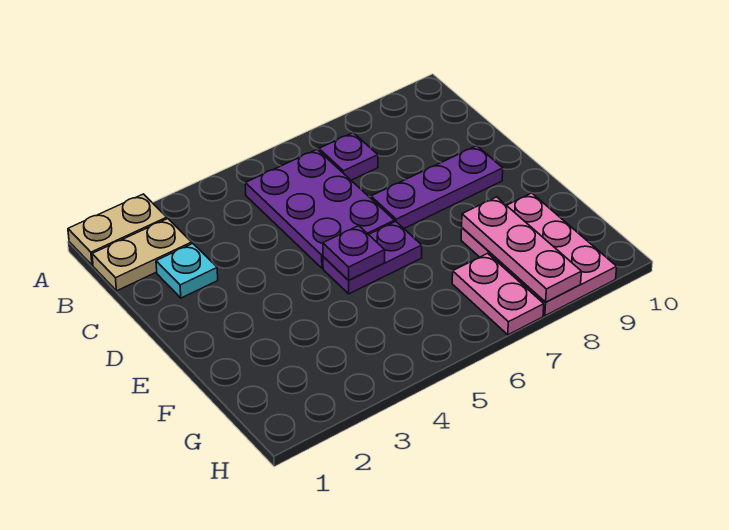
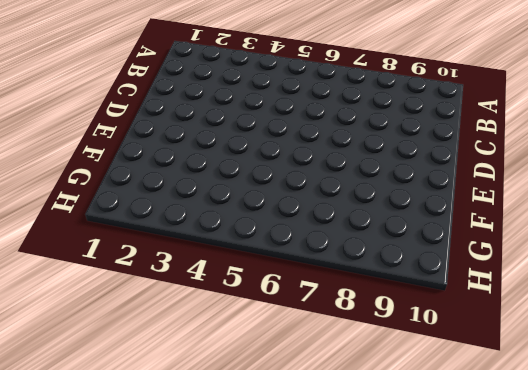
none -> tan 1x2 plate [68,194,167,265]
none -> tan 1x2 plate [92,219,192,291]

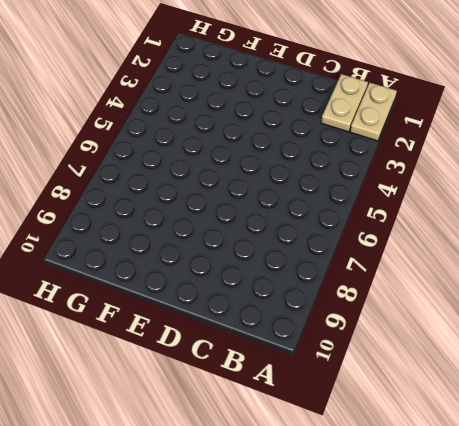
none -> purple 2x3 plate [245,150,395,268]
none -> purple 1x1 plate [319,133,378,180]

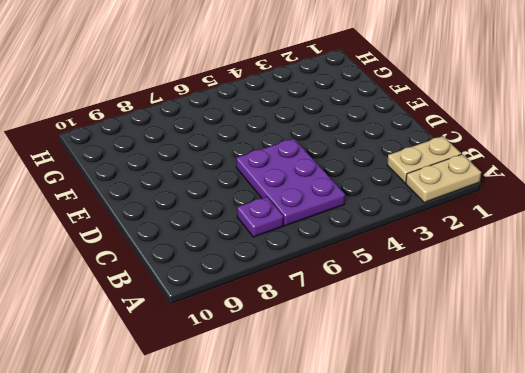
none -> cyan 1x1 plate [156,243,218,298]
none -> purple 1x3 plate [371,146,503,228]

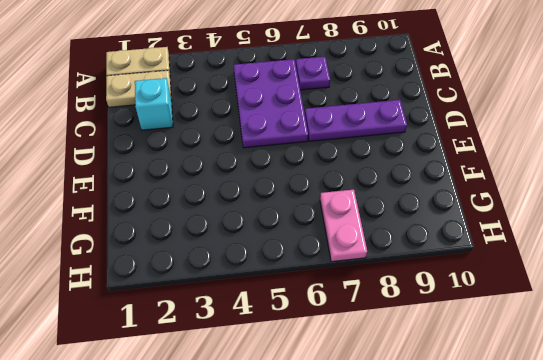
cyan 1x1 brick [135,78,173,130] -> cyan 1x1 plate [156,243,218,298]
none -> purple 1x2 plate [323,222,422,294]
none -> pink 2x3 plate [461,193,617,316]

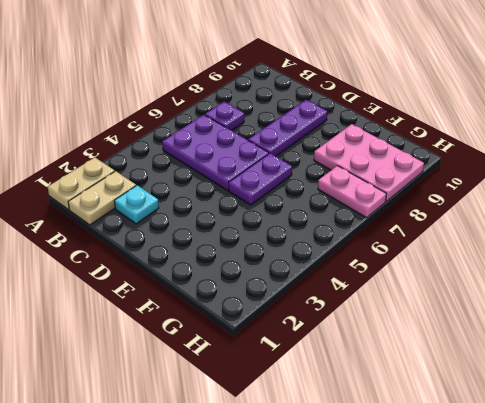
none -> purple 1x1 plate [323,226,385,280]
none -> pink 1x3 plate [462,197,581,302]

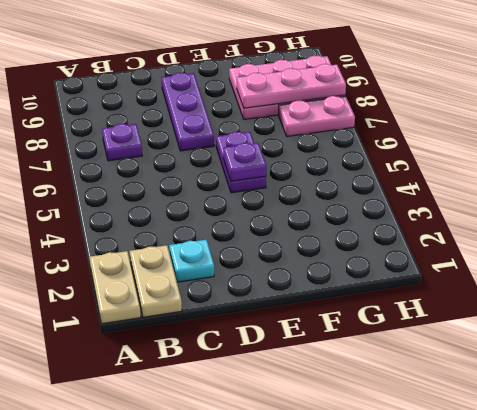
none -> purple 2x3 plate [245,150,395,268]

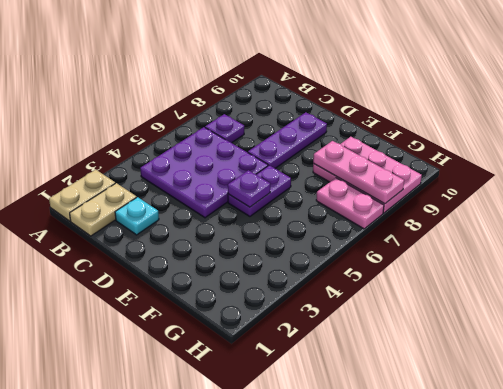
purple 3x3 plate [140,127,268,218] -> purple 2x3 plate [245,150,395,268]

